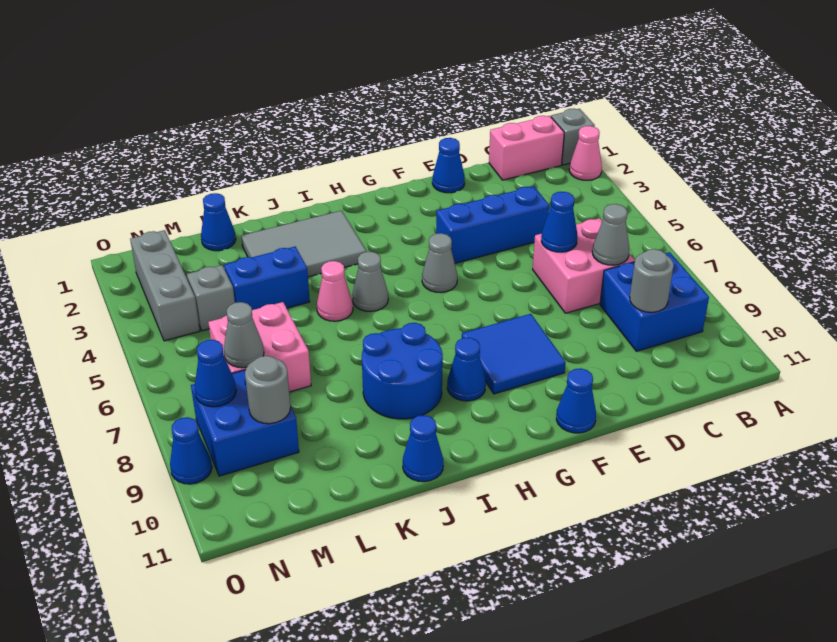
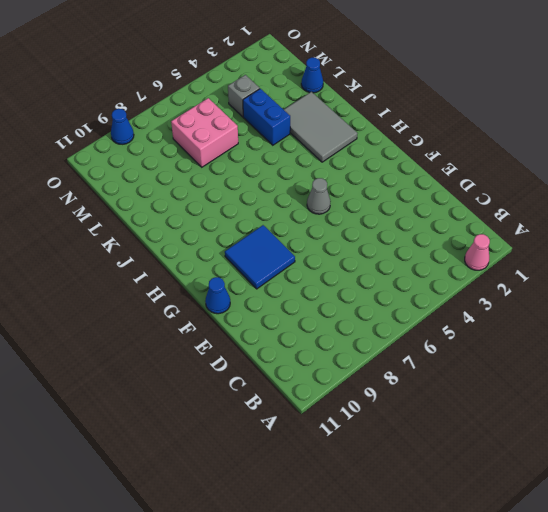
none -> grey 1x1 brick [551,108,595,165]
none -> pink 1x2 brick [489,116,564,180]
none -> blue 2x2 brick [600,252,709,351]

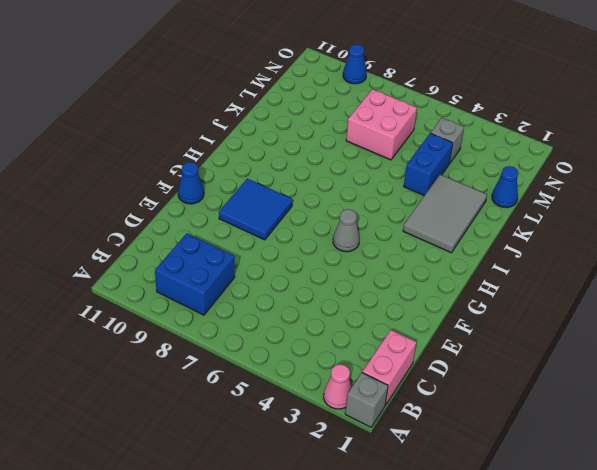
none -> pink 2x2 brick [533,218,635,313]
none -> blue 1x3 brick [436,186,549,263]
none -> blue 1x1 cone [432,138,465,193]

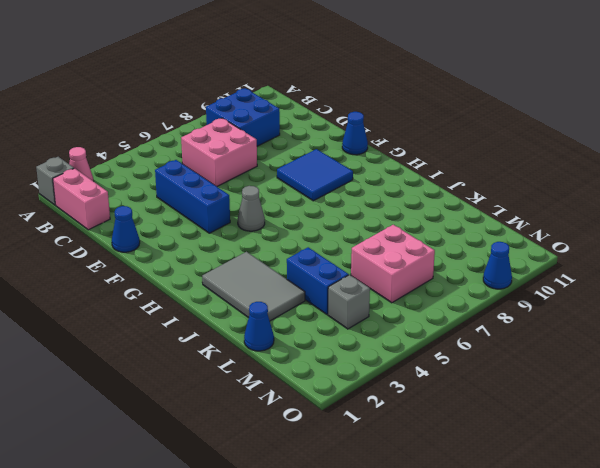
none -> blue 1x1 cone [447,338,486,401]
none -> grey 1x1 cone [352,252,388,312]
none -> blue 2x2 round brick [362,323,443,419]

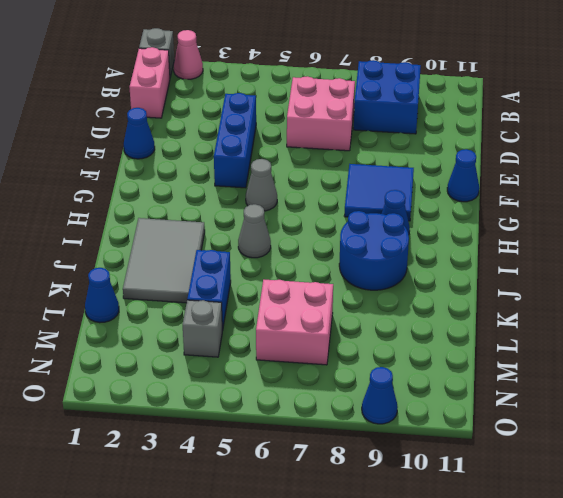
none -> pink 1x1 cone [317,261,353,321]
none -> blue 1x1 cone [403,415,443,482]
none -> blue 2x2 brick [191,370,299,476]

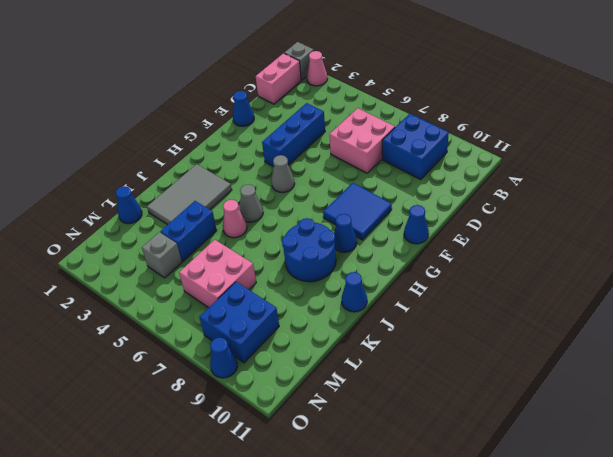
none -> grey 1x3 brick [130,230,200,341]
none -> grey 1x1 cone [592,204,629,265]
none -> grey 1x1 round brick [630,249,673,312]

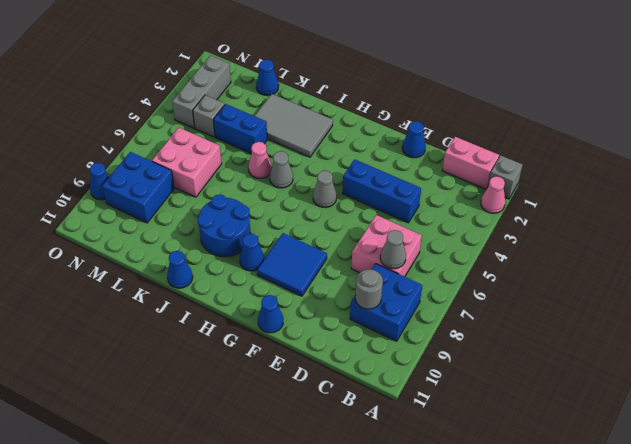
none -> blue 1x1 cone [541,192,577,252]
none -> grey 1x1 cone [224,302,264,368]
none -> grey 1x1 round brick [245,356,291,424]

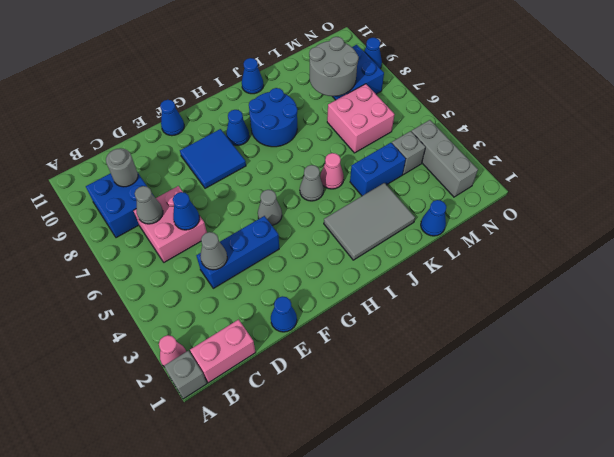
grey 1x1 cone [200,232,227,270] -> grey 1x1 cone moved to [224,302,264,368]
grey 2x2 round brick [309,37,358,96] -> grey 1x1 round brick [245,356,291,424]
none -> blue 1x1 cone [195,340,236,407]

